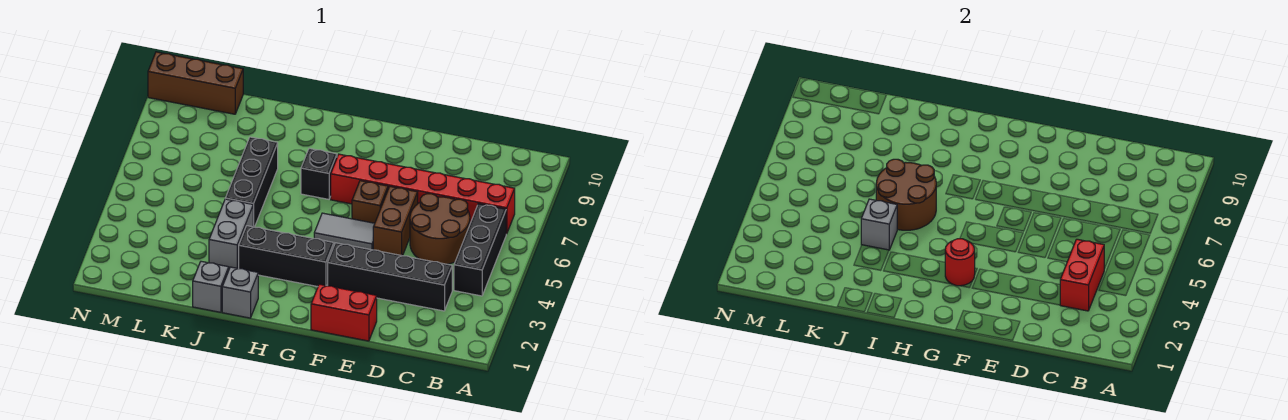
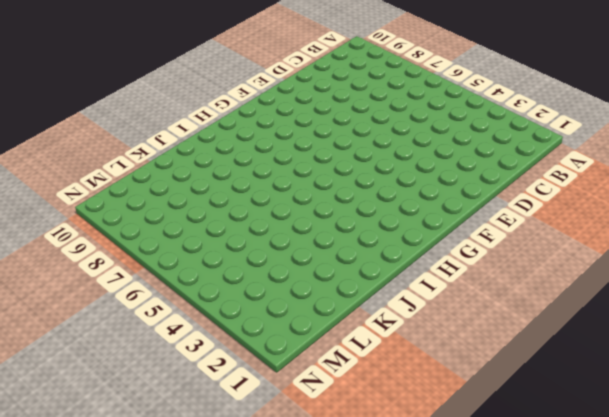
none -> black 1x3 brick [454,204,506,296]
none -> red 1x6 brick [331,154,515,234]
none -> black 1x4 brick [327,243,452,311]

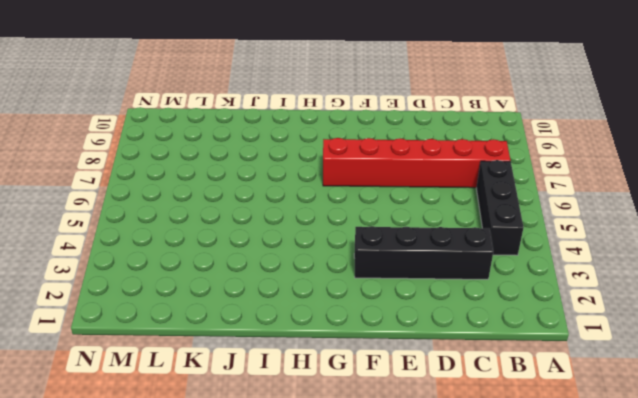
none -> brown 2x2 round brick [410,194,470,264]
none -> red 1x2 brick [311,284,377,341]
none -> brown 1x2 brick [373,186,418,256]

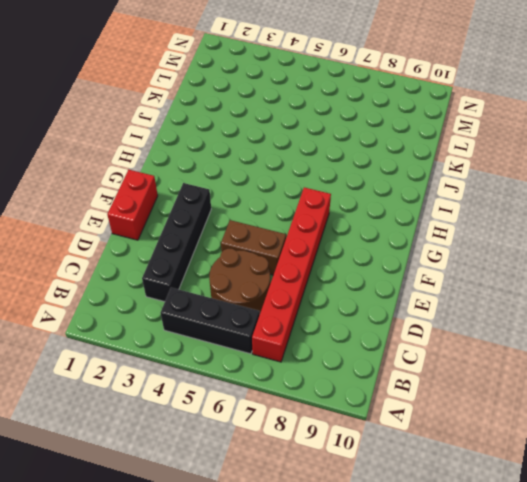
none -> grey 1x2 tile [314,213,375,250]
none -> brown 1x1 brick [352,181,388,223]
none -> black 1x3 brick [239,226,334,287]

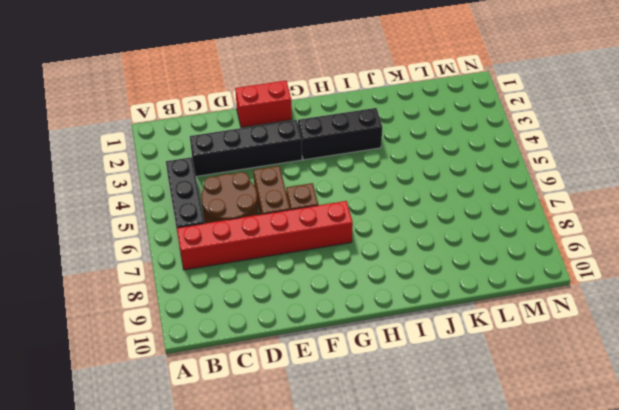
none -> grey 1x2 tile [314,213,375,250]
none -> black 1x1 brick [301,148,337,199]
none -> grey 1x1 brick [222,267,258,318]

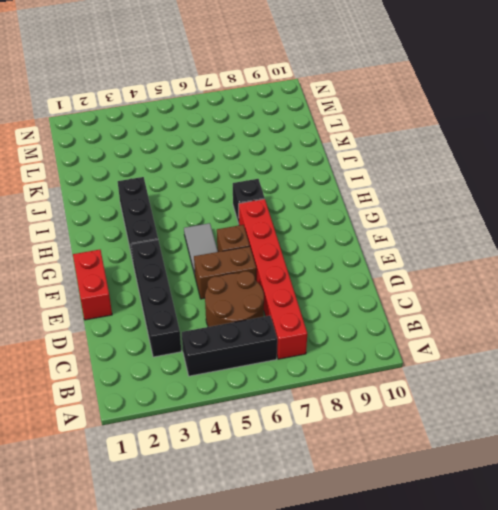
none -> grey 1x1 brick [222,267,258,318]
none -> grey 1x1 brick [193,261,229,312]
none -> grey 1x2 brick [209,199,253,269]

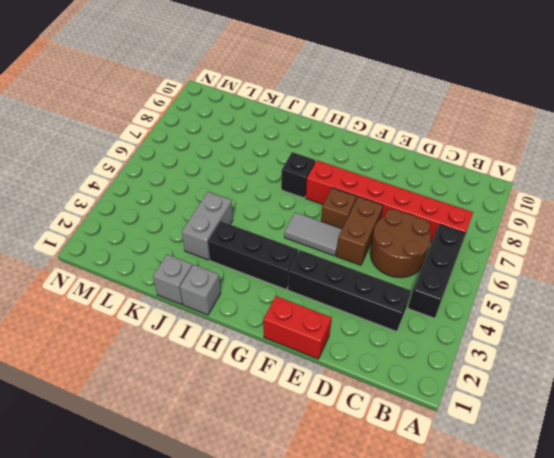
none -> black 1x3 brick [225,137,278,227]
none -> brown 1x3 brick [148,52,243,114]
none -> red 1x2 brick [1060,239,1104,311]

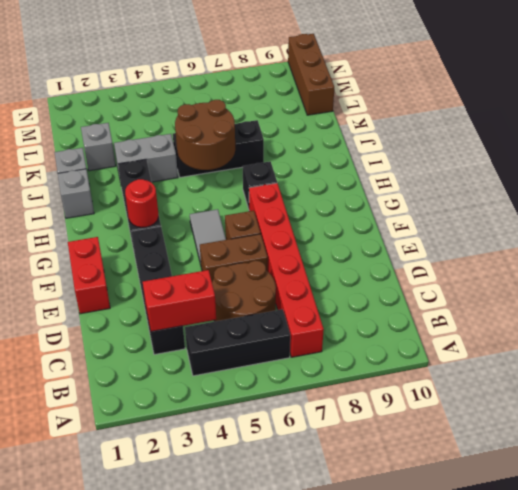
grey 1x1 brick [81,123,116,171] -> grey 1x1 brick moved to [861,199,897,250]

